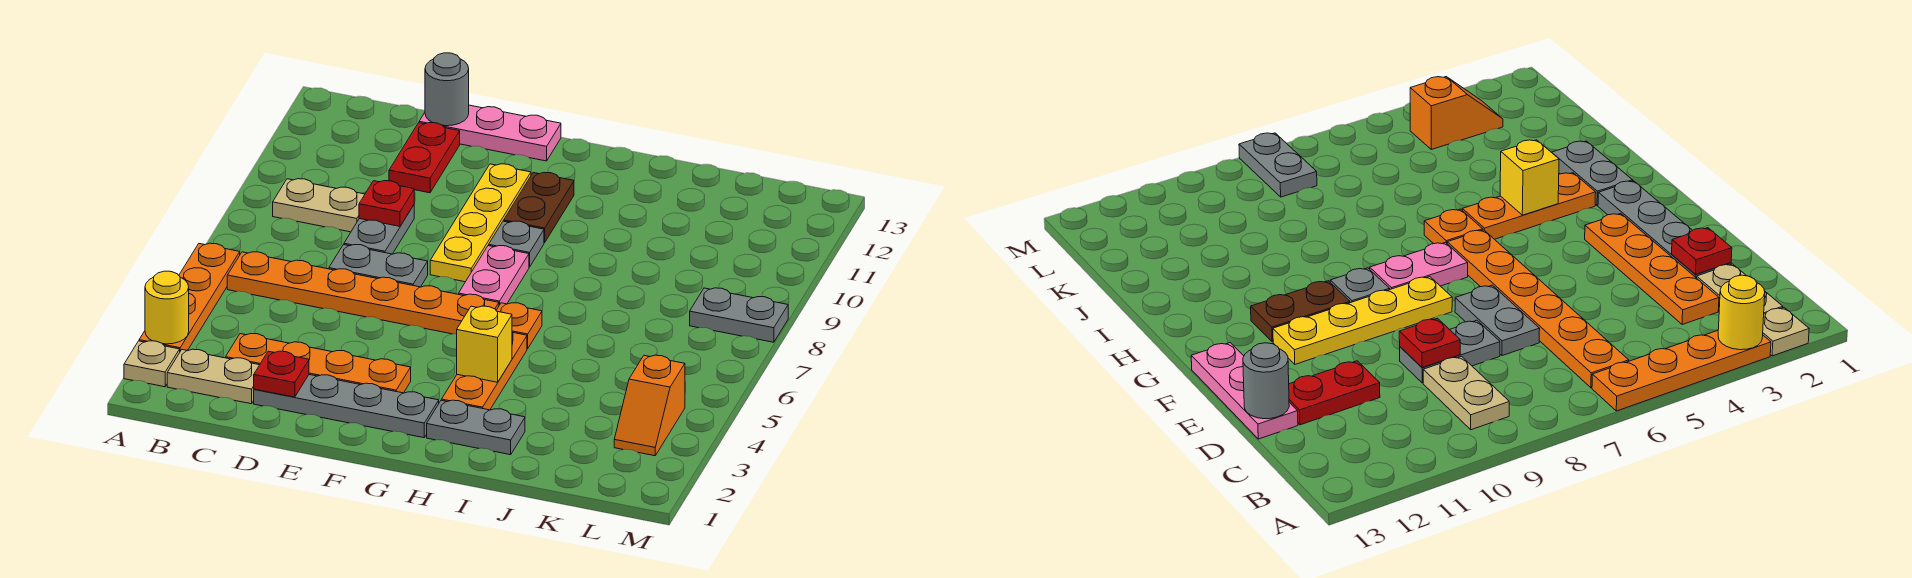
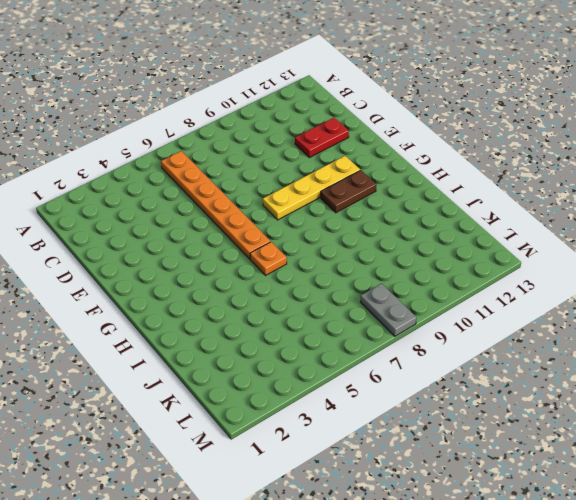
none -> tan 1x1 plate [124,341,180,387]
none -> orange 1x4 plate [139,243,240,351]
none -> tan 1x2 plate [167,349,259,404]

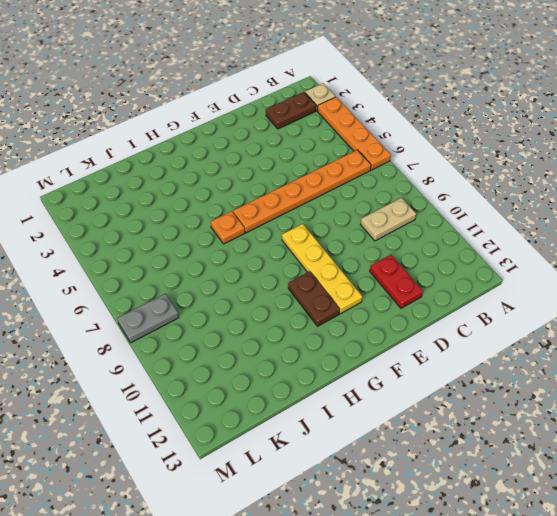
brown 1x2 plate [266,92,316,129] -> tan 1x2 plate [167,349,259,404]
none -> orange 1x4 plate [226,334,411,393]
none -> grey 1x4 plate [254,375,439,438]
none -> grey 1x2 plate [329,245,428,287]

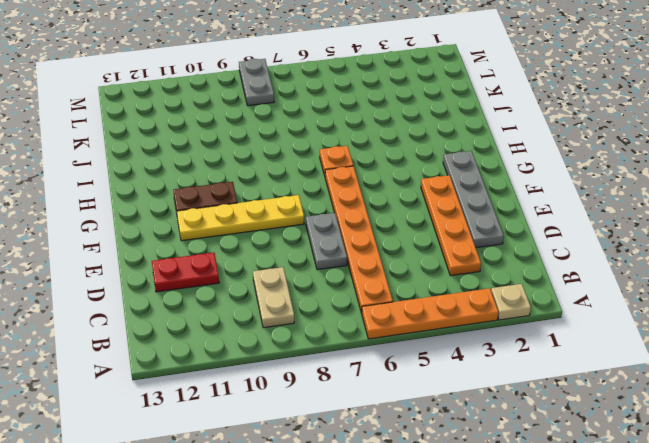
none -> tan 1x2 plate [167,349,259,404]
none -> grey 1x2 plate [344,205,414,254]
none -> pink 1x3 plate [419,105,561,161]

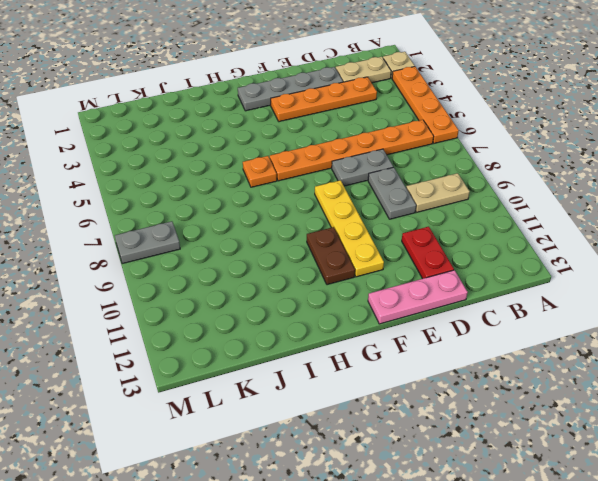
none -> pink 1x2 plate [459,246,529,305]
none -> grey 1x1 plate [489,221,544,267]
none -> grey 1x2 plate [427,400,525,455]

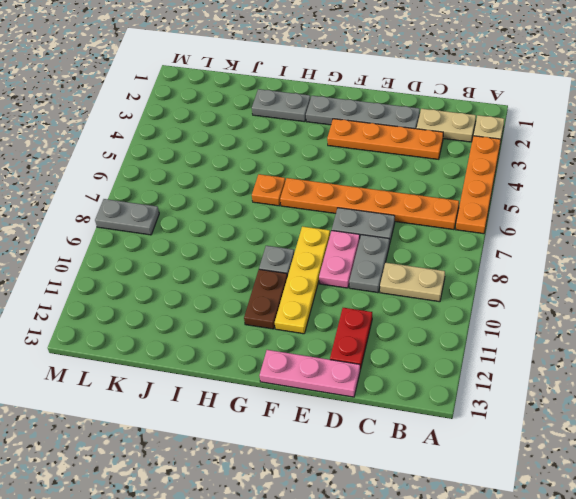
pink 1x2 plate [319,231,360,288] -> pink 1x2 plate moved to [459,246,529,305]
none -> orange 1x3 plate [442,332,527,410]
none -> orange 1x2 slope [614,355,685,456]
none -> yellow 1x1 round brick [145,271,189,344]

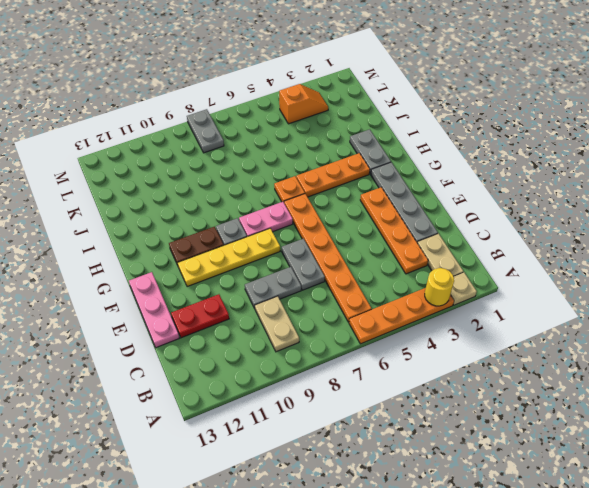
none -> red 1x1 plate [254,351,309,397]
none -> red 1x1 plate [359,181,414,226]
none -> grey 1x1 round brick [425,53,469,126]

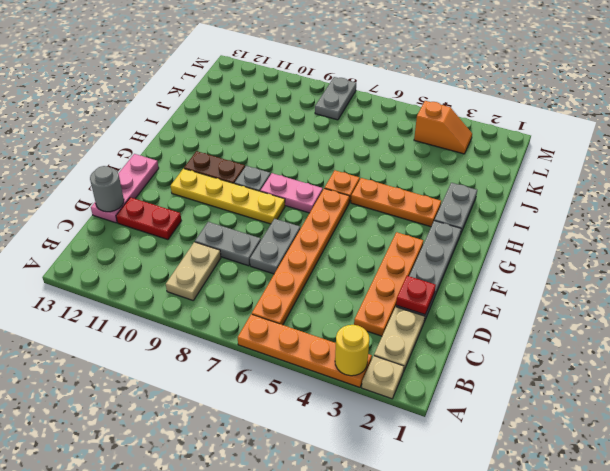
none -> red 1x1 plate [359,181,414,226]
none -> yellow 1x1 brick [457,306,512,382]

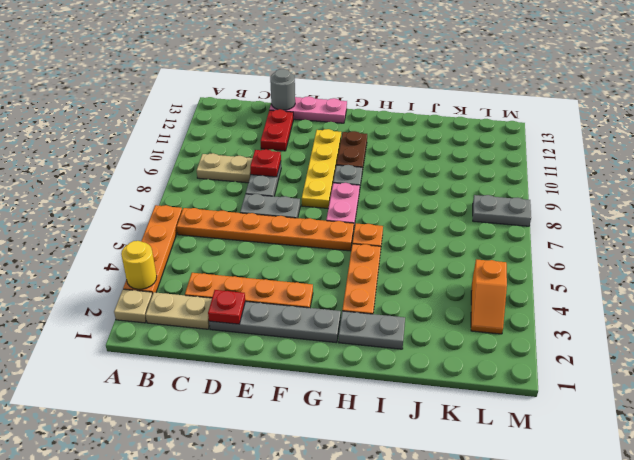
none -> yellow 1x1 brick [457,306,512,382]

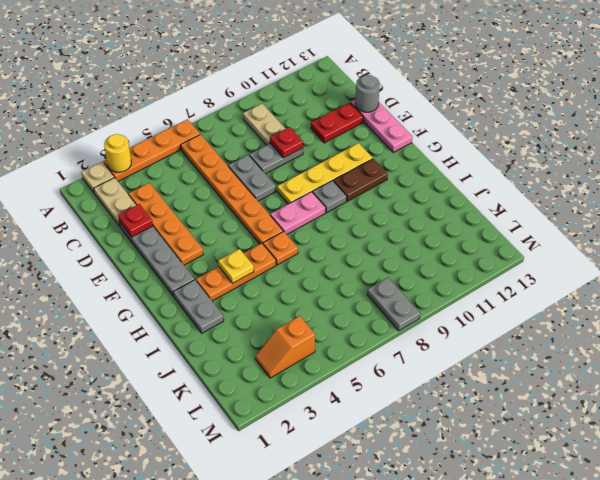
yellow 1x1 plate [218,249,254,283] -> yellow 1x1 brick [457,306,512,382]

